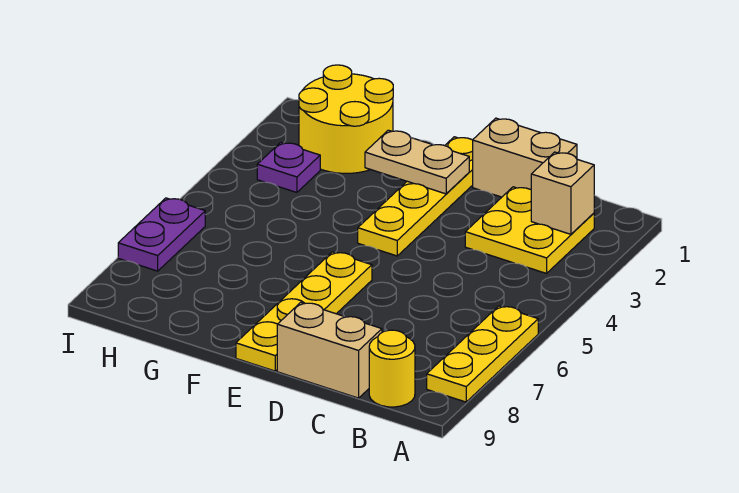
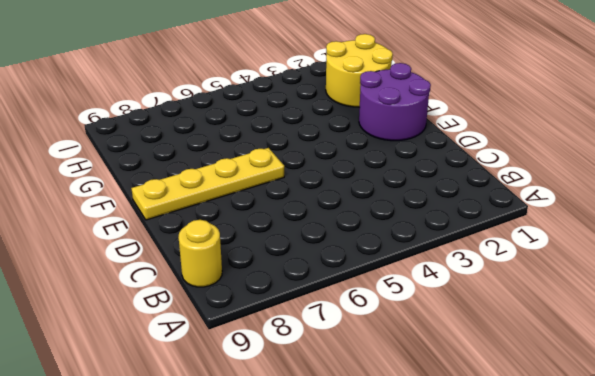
purple 2x2 round brick [359,63,431,141] -> yellow 1x4 plate [358,137,473,256]
none -> yellow 1x3 plate [427,306,538,402]
none -> yellow 2x2 plate [465,187,594,273]
none -> tan 1x2 brick [473,118,577,197]

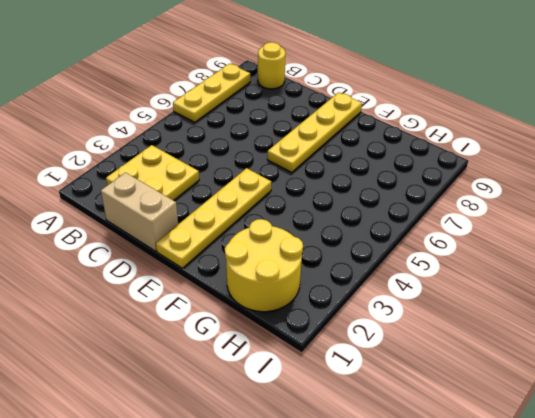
none -> tan 1x2 brick [277,302,382,398]
none -> purple 1x1 plate [257,142,320,192]
none -> purple 1x2 plate [118,198,205,271]

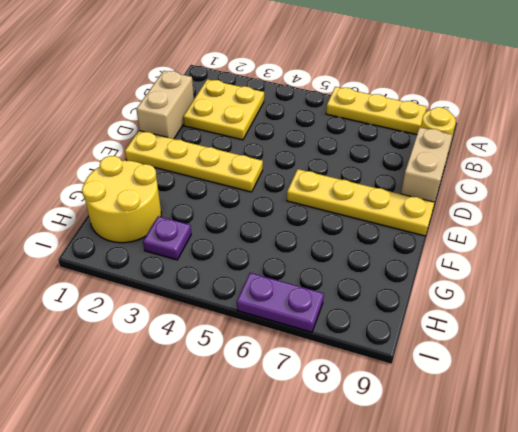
none -> tan 1x1 brick [531,152,594,234]
none -> tan 1x2 plate [365,130,469,194]

